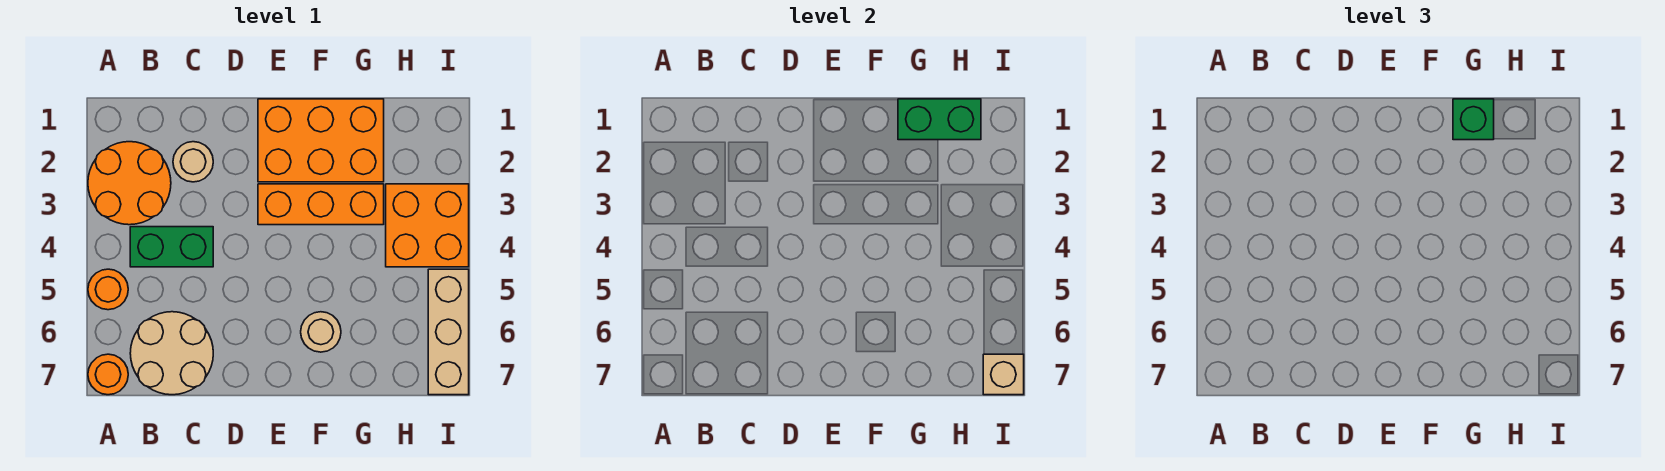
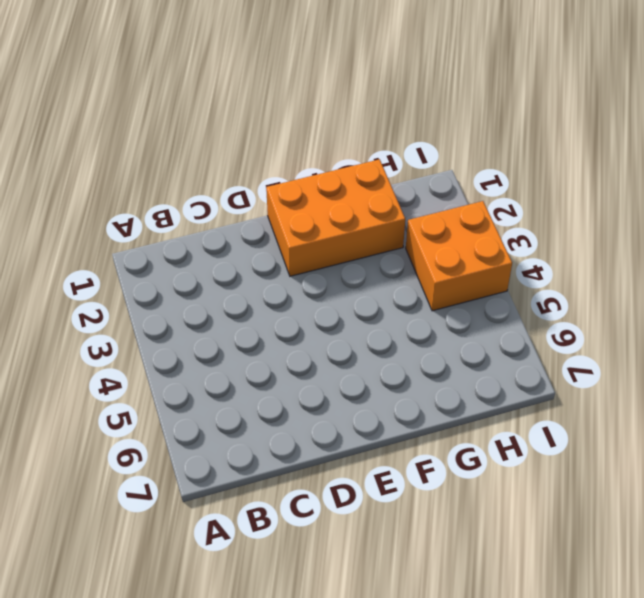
none -> orange 2x2 round brick [88,142,171,225]
none -> orange 1x1 round brick [88,269,128,310]
none -> orange 1x1 round brick [88,354,128,395]

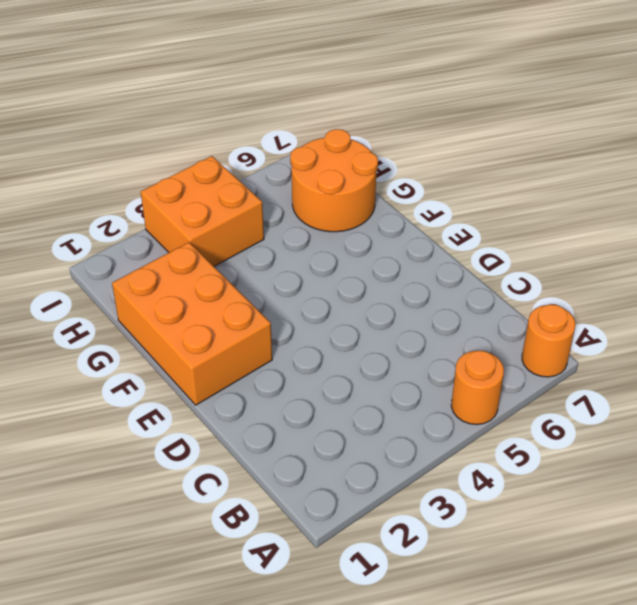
orange 2x2 round brick [290,129,378,232] -> orange 2x2 round brick moved to [88,142,171,225]
none -> green 1x2 brick [130,227,213,267]
none -> tan 2x2 round brick [130,312,213,395]
none -> tan 1x1 round brick [173,142,213,182]

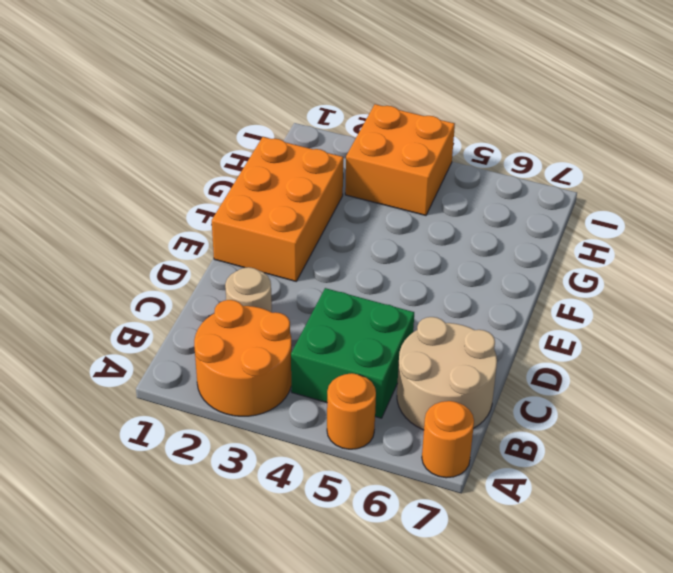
green 2x2 brick [291,288,414,418] -> green 1x2 brick [130,227,213,267]
none -> orange 1x3 brick [258,184,384,225]
none -> tan 1x1 round brick [301,312,341,352]
none -> tan 1x3 brick [428,269,469,395]

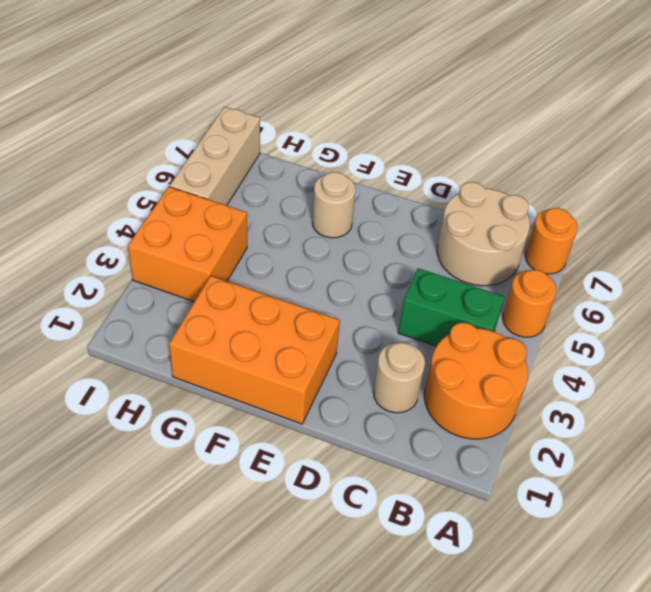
none -> orange 1x3 brick [258,184,384,225]
none -> green 1x2 brick [898,99,981,140]
none -> tan 1x1 brick [983,354,1024,395]

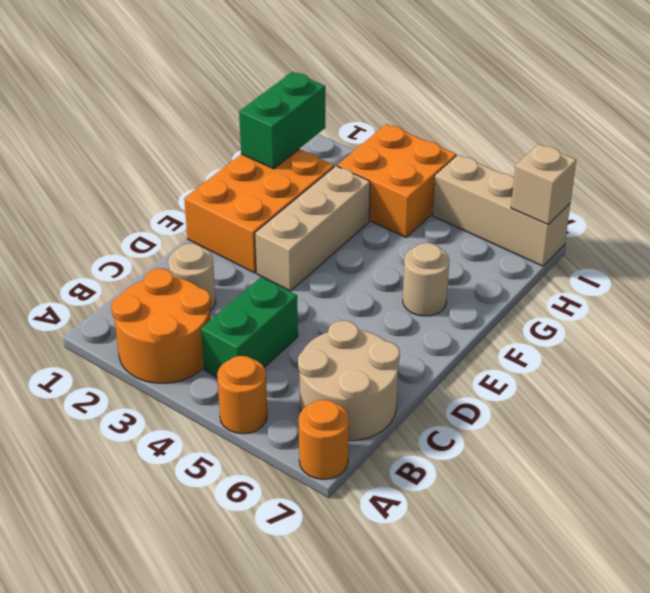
tan 1x3 brick [255,166,370,291] -> orange 1x3 brick [258,184,384,225]
none -> green 1x1 brick [1453,99,1494,140]

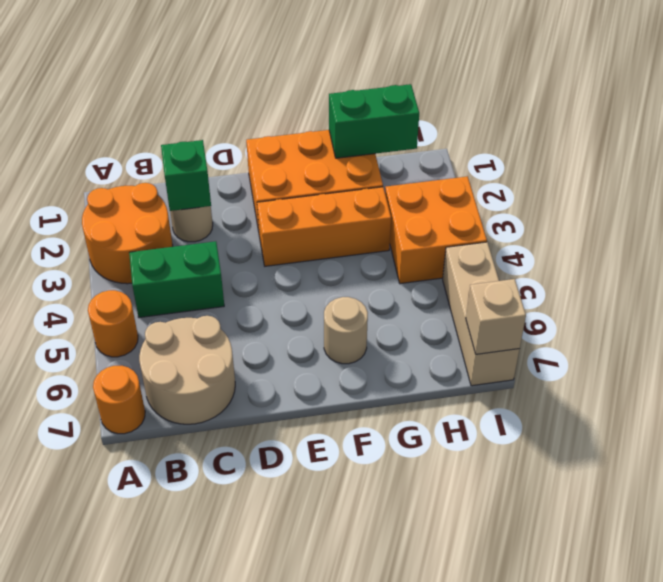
green 1x1 brick [161,140,211,211] -> green 1x1 brick moved to [1453,99,1494,140]

